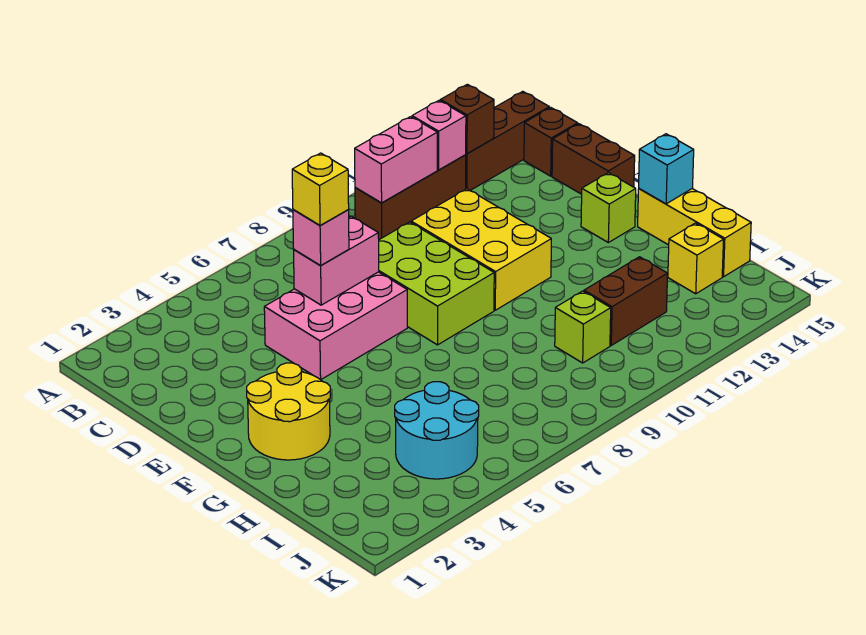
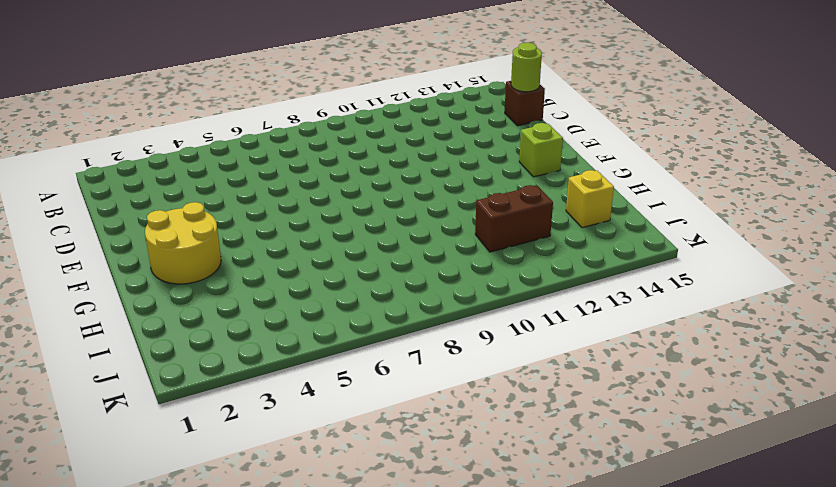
lime 1x1 round brick [511,42,542,92] -> none
none -> brown 1x3 brick [355,155,466,240]
none -> brown 1x3 brick [466,91,549,191]
none -> pink 2x3 brick [264,272,407,380]

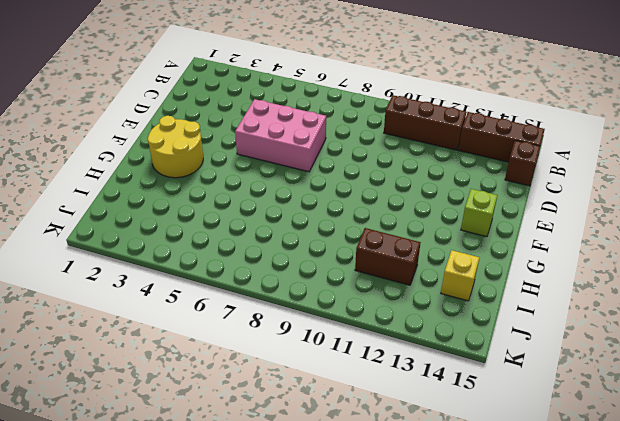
none -> lime 2x3 brick [379,222,494,345]
none -> yellow 2x3 brick [411,189,551,310]
none -> brown 1x2 brick [552,124,635,194]

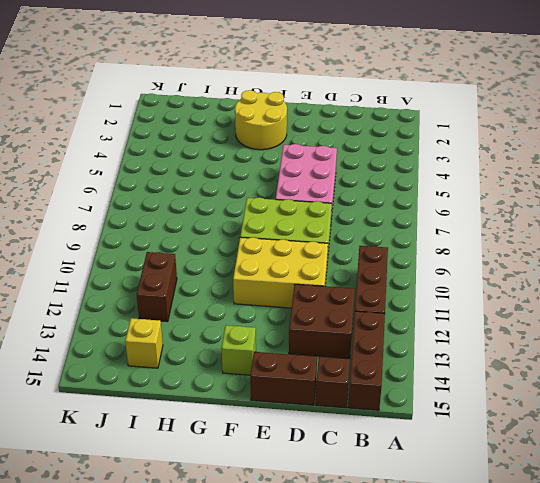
brown 2x2 brick [289,284,355,358] -> none
none -> yellow 1x3 brick [638,189,751,277]
none -> cyan 2x2 round brick [395,382,479,479]
none -> lime 1x1 brick [555,291,611,363]

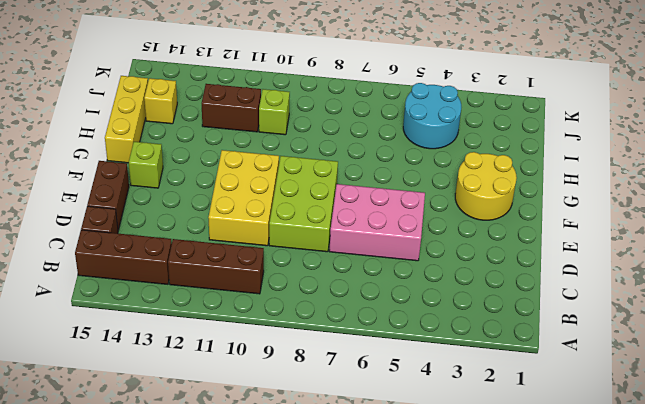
none -> pink 1x2 brick [355,117,437,203]
none -> pink 1x1 brick [412,101,466,170]
none -> brown 1x1 brick [440,84,494,154]

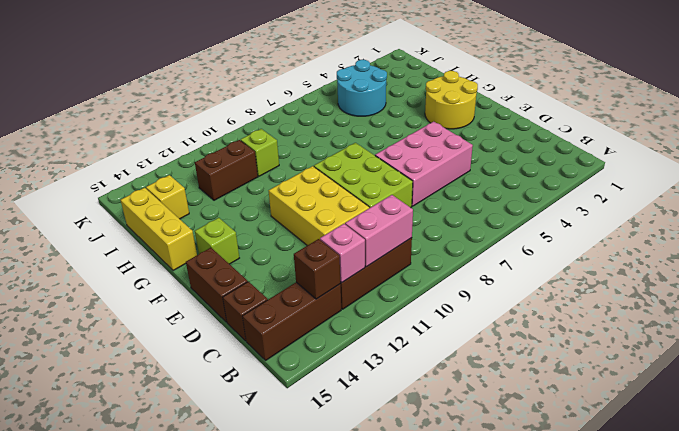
none -> pink 1x2 brick [294,216,379,305]
none -> cyan 1x1 brick [639,134,694,204]
none -> pink 1x1 brick [293,210,349,266]

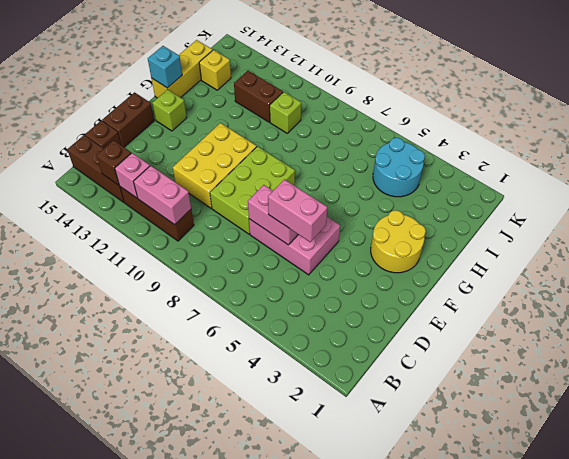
pink 1x2 brick [268,180,327,242] -> pink 1x1 brick [293,210,349,266]
none -> yellow 1x1 brick [292,153,349,225]

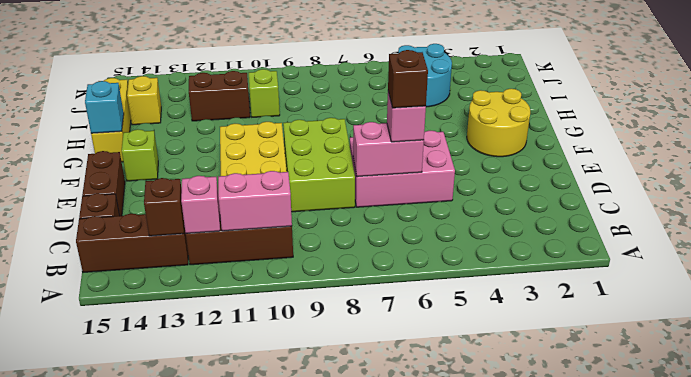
brown 1x1 brick [388,50,428,108] -> yellow 1x1 brick [292,153,349,225]

